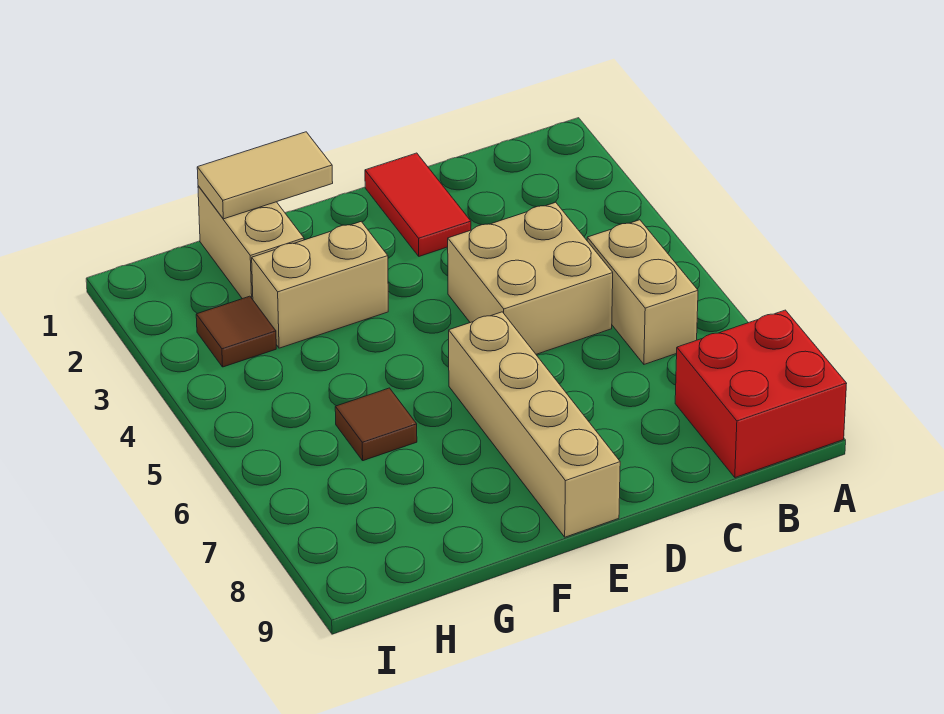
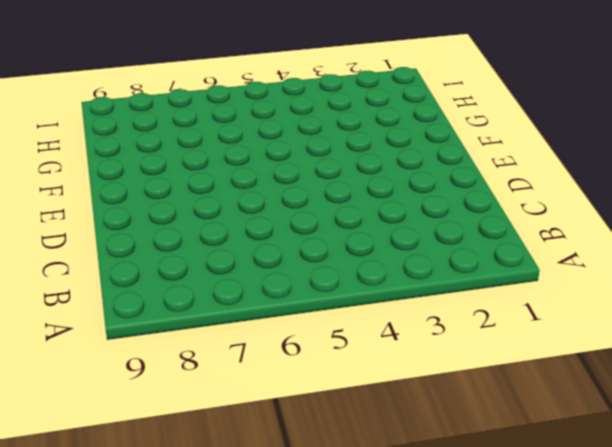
none -> red 2x2 brick [675,310,847,478]
none -> tan 1x2 brick [587,220,698,364]

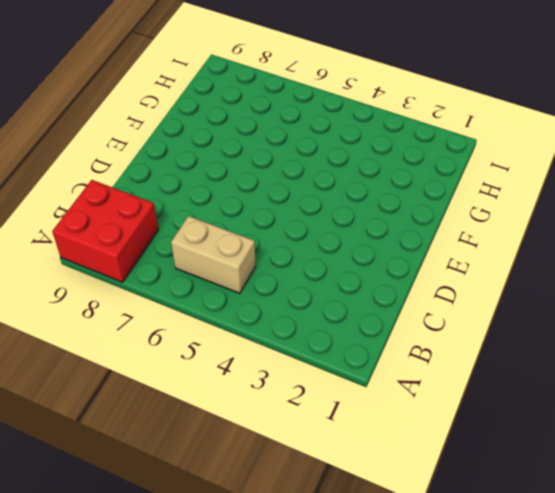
none -> tan 2x2 brick [448,202,613,354]
none -> red 1x2 tile [365,153,471,256]

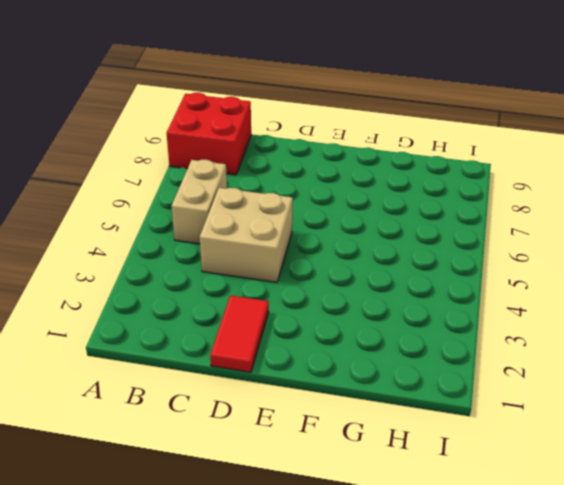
none -> tan 1x4 brick [449,312,620,537]
none -> tan 1x2 brick [252,222,388,348]

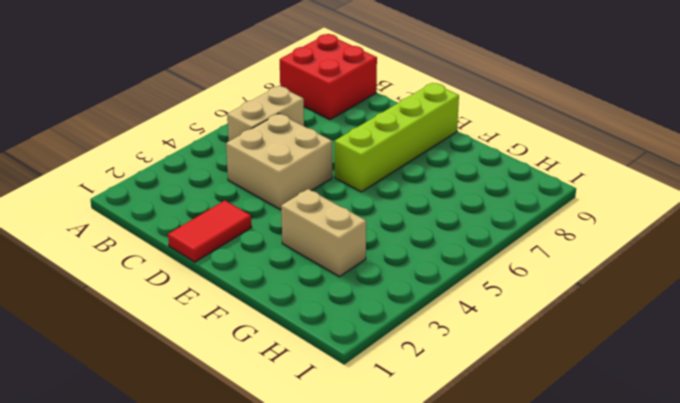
lime 1x4 brick [335,83,459,192] -> tan 1x4 brick [449,312,620,537]
none -> tan 1x2 brick [198,186,304,299]
none -> brown 1x1 tile [335,388,417,461]

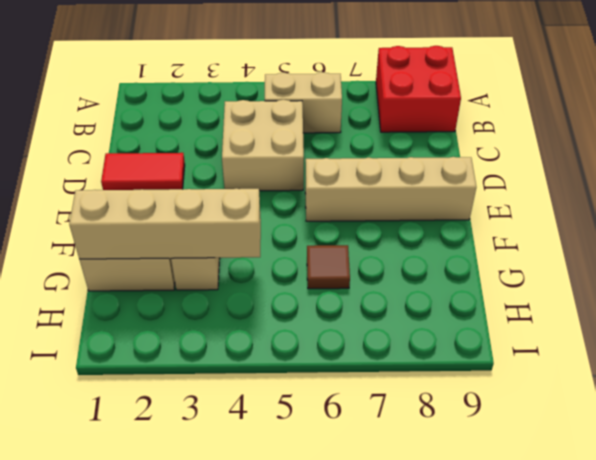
tan 1x4 brick [69,188,261,259] -> tan 1x2 tile [197,132,333,219]
none -> brown 1x1 tile [196,296,276,367]

